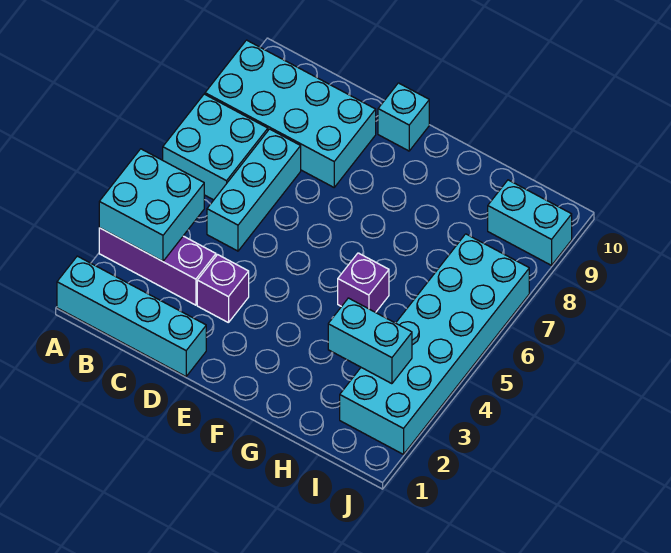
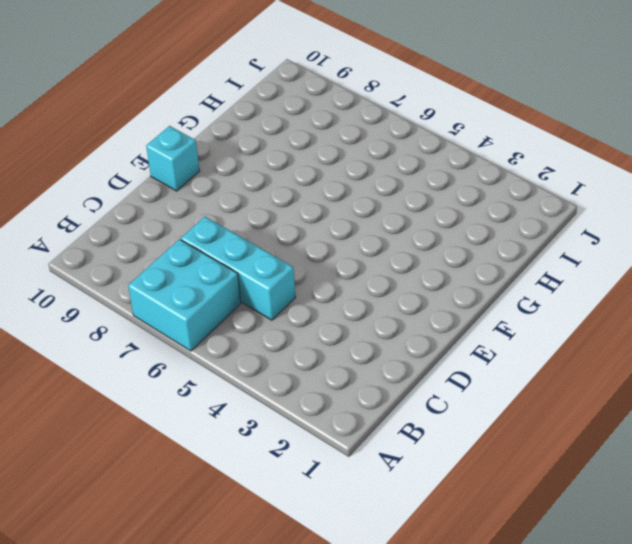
none -> cyan 1x4 brick [57,256,206,376]
none -> purple 1x3 brick [99,228,216,305]
none -> cyan 2x4 brick [205,40,376,187]

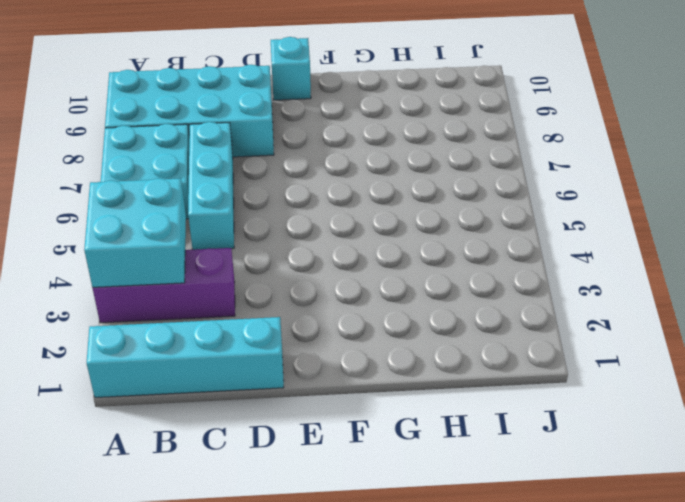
none -> purple 1x1 brick [197,255,249,323]
none -> purple 1x1 brick [338,253,389,312]
none -> cyan 2x6 brick [340,234,529,454]

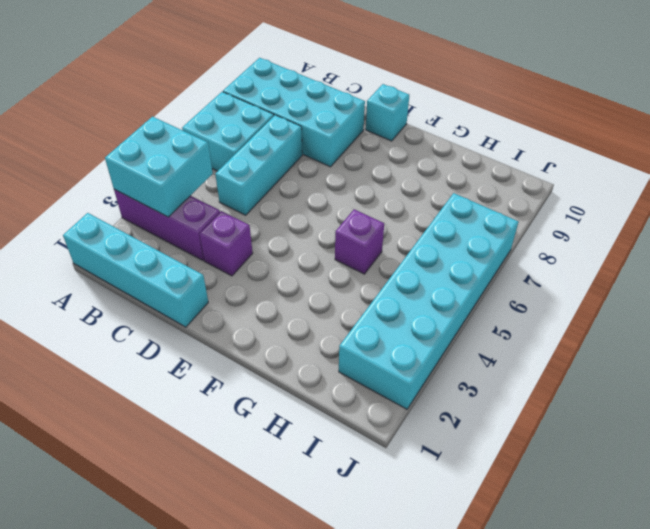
none -> cyan 1x2 brick [488,180,572,265]
none -> cyan 1x2 brick [328,298,412,384]

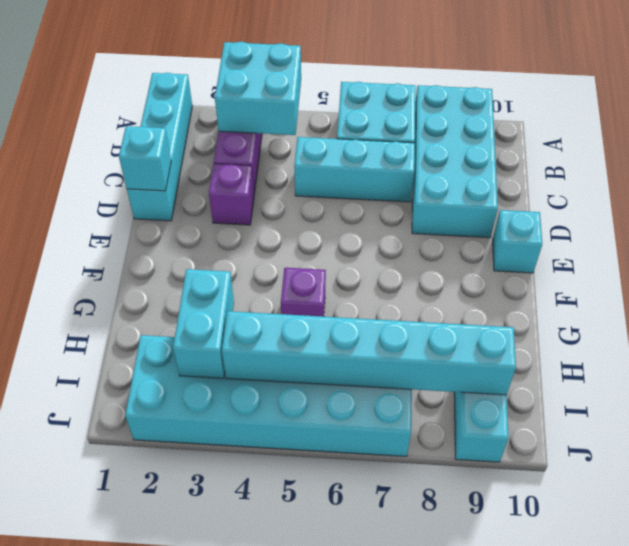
cyan 1x1 brick [119,126,171,191] -> none
cyan 1x6 brick [222,311,516,395] -> none

